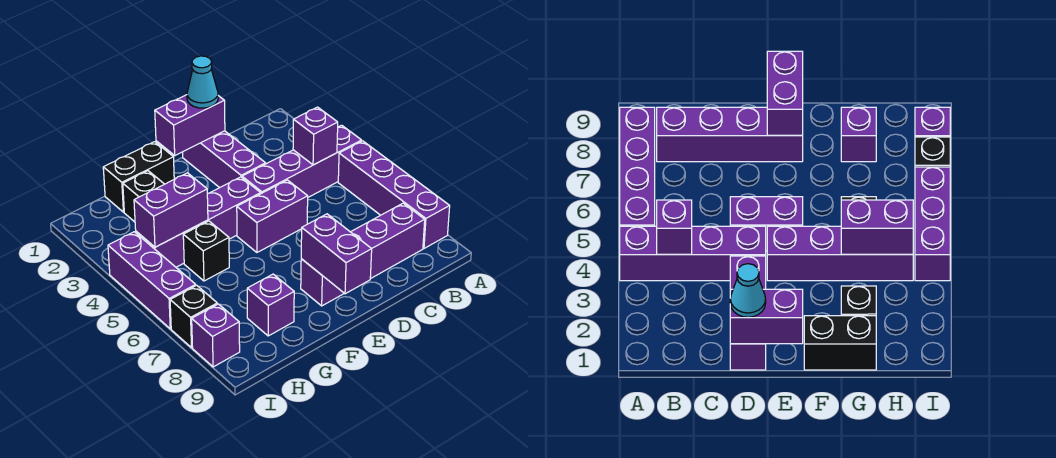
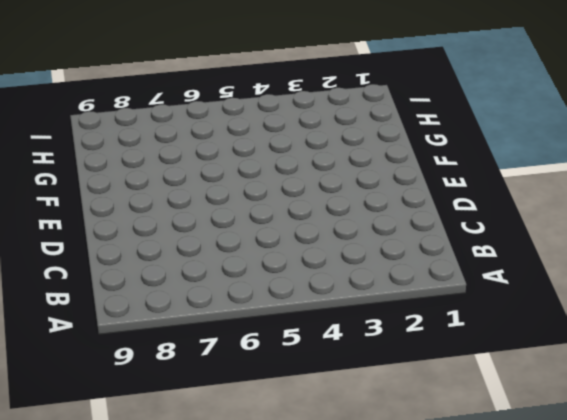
none -> purple 1x4 brick [242,125,362,197]
none -> purple 1x4 brick [338,141,450,248]
none -> purple 1x4 brick [301,203,425,306]

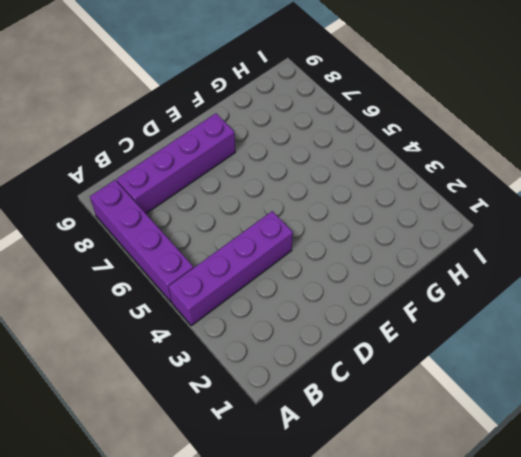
none -> purple 1x3 brick [183,131,266,188]
none -> purple 1x2 brick [237,180,308,252]
none -> purple 1x4 brick [136,177,261,267]

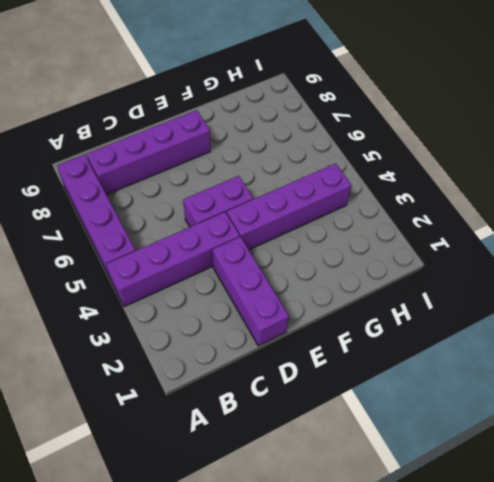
none -> black 1x2 brick [103,142,174,212]
none -> black 1x1 brick [123,171,164,222]
none -> black 1x1 brick [183,221,229,281]

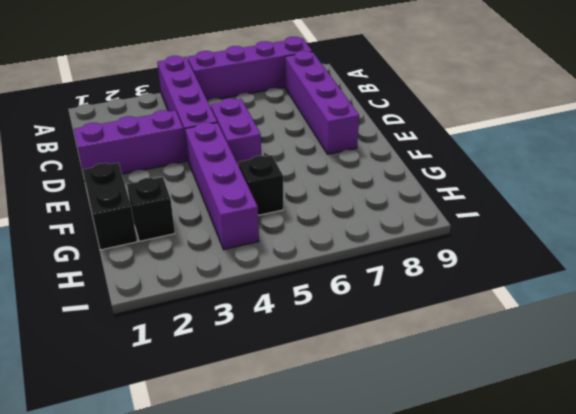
none -> purple 1x1 brick [247,274,294,336]
none -> purple 1x3 brick [108,232,196,329]
none -> black 1x1 brick [170,285,217,348]

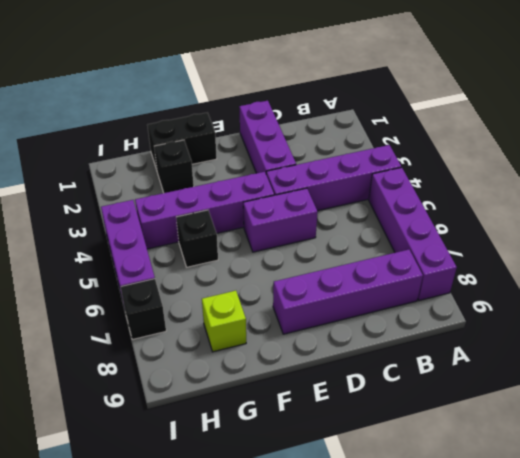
lime 1x1 brick [202,291,246,352] -> purple 1x1 brick [247,274,294,336]
none -> purple 1x1 brick [192,304,240,367]
none -> purple 1x1 brick [293,107,338,165]
none -> purple 1x2 brick [155,95,225,155]

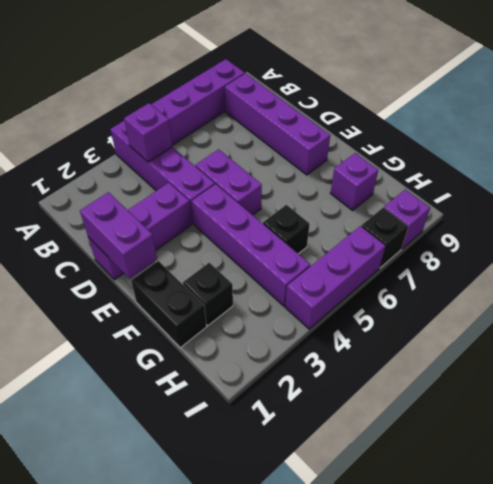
none -> purple 1x2 brick [301,214,372,294]
none -> purple 1x2 brick [134,173,208,247]
none -> cyan 1x1 cone [187,56,218,108]

